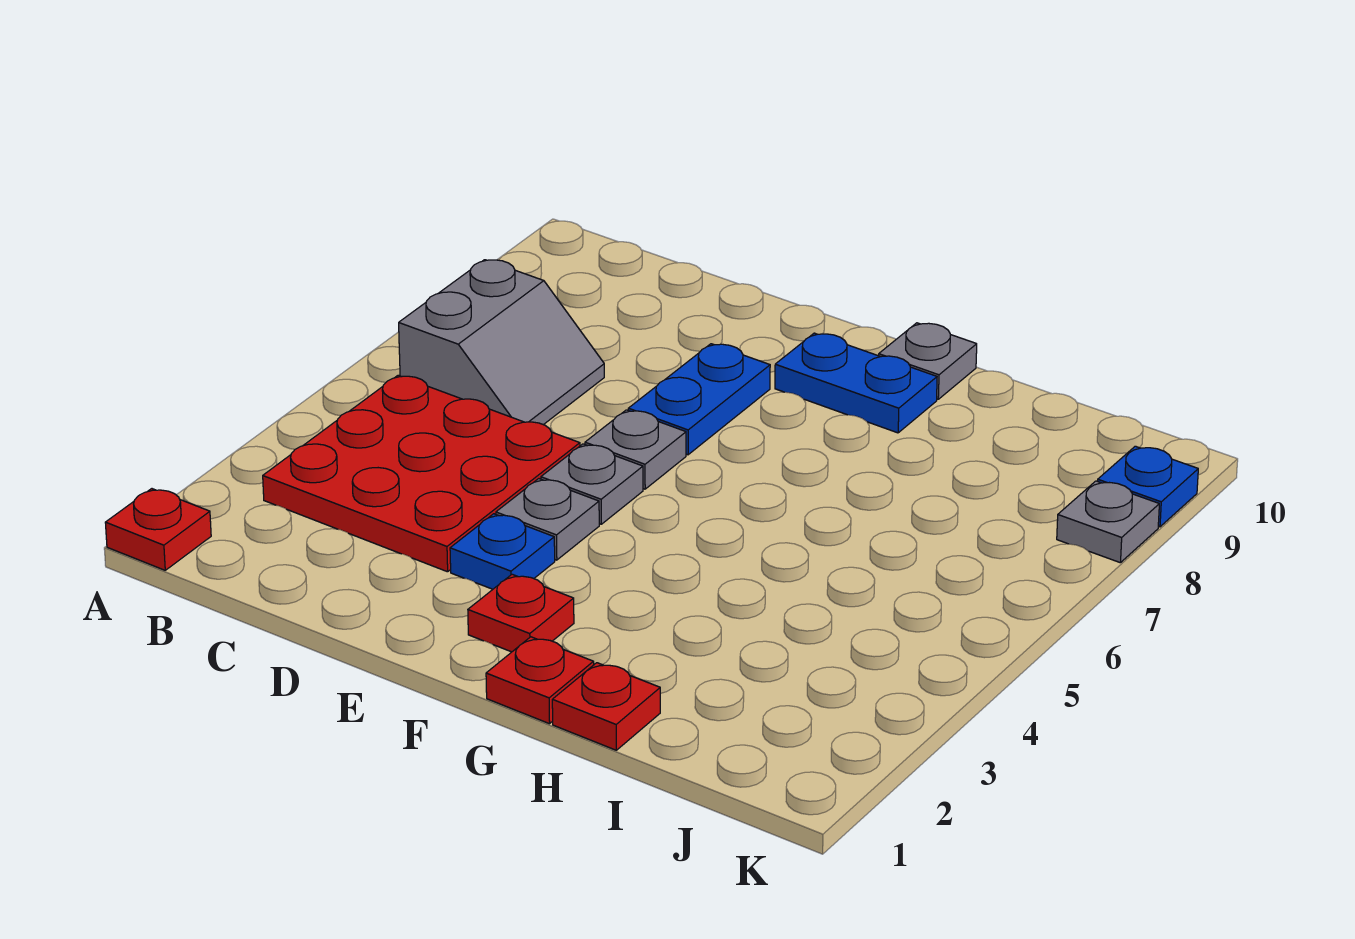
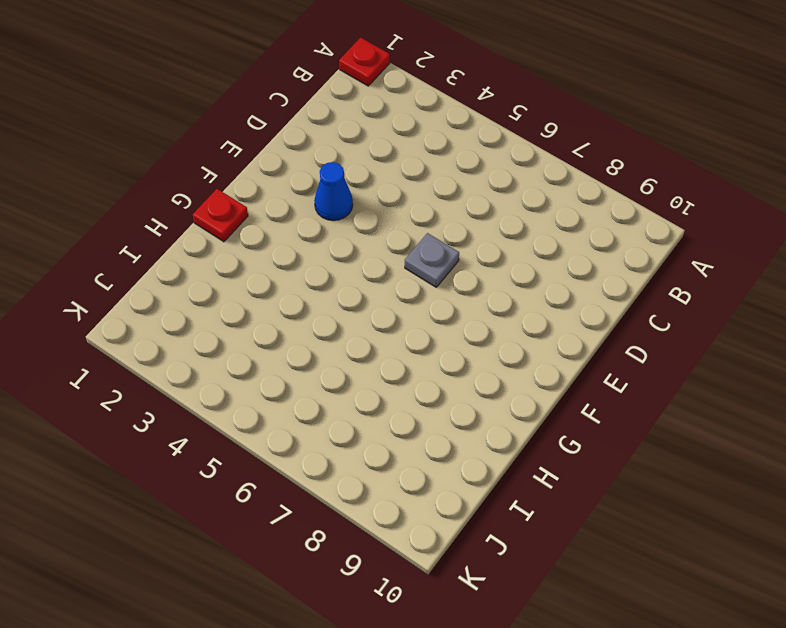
blue 1x1 cone [314,162,353,221] -> blue 1x1 plate [450,514,555,589]
none -> red 3x3 plate [263,375,580,572]
none -> grey 2x2 slope [399,260,604,425]
none -> grey 1x1 plate [496,479,599,560]

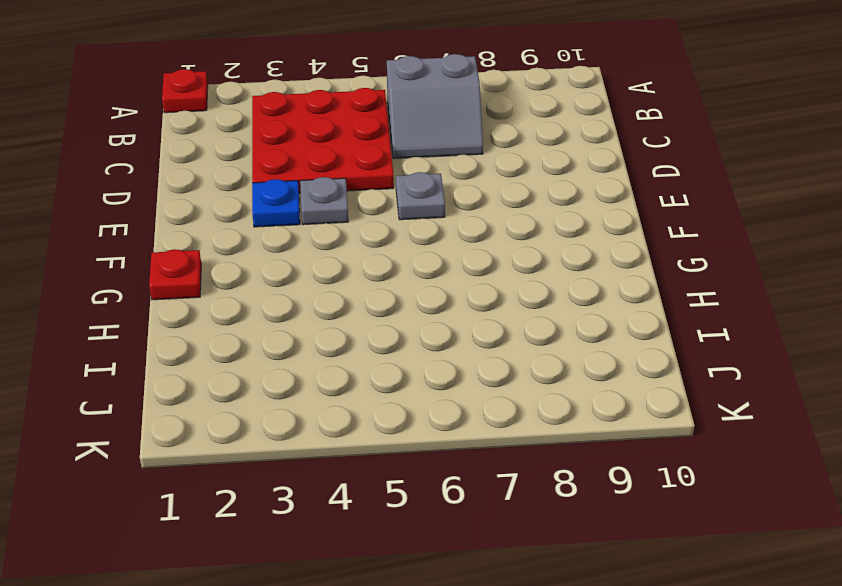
none -> grey 1x1 plate [541,444,643,524]
none -> blue 1x2 plate [628,344,770,455]
none -> red 1x1 plate [468,574,574,652]

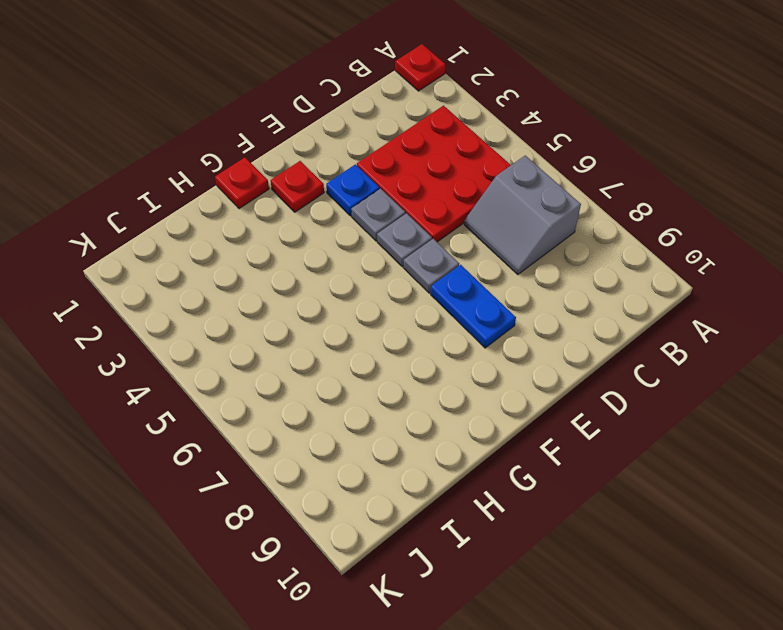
none -> blue 1x2 plate [775,333,937,433]
none -> grey 1x1 plate [879,323,977,399]
none -> red 1x1 plate [552,663,660,750]

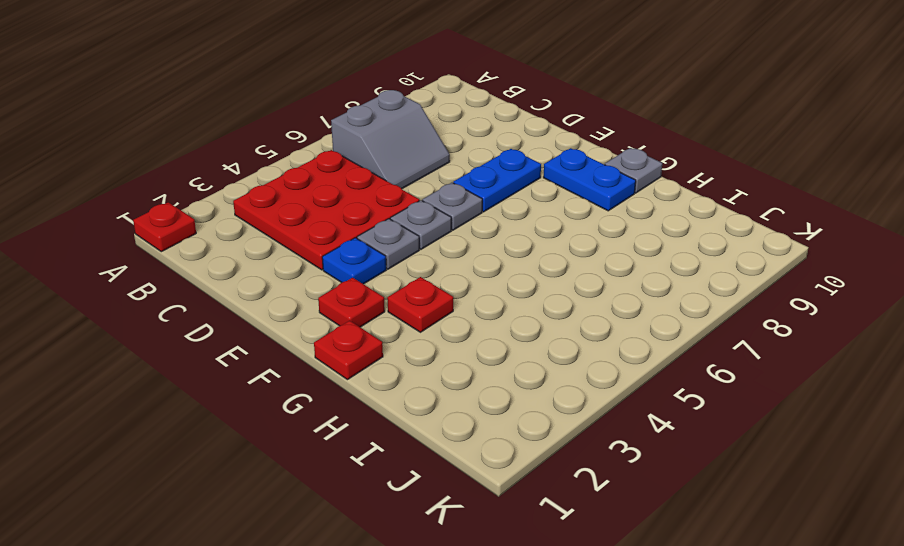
red 1x1 plate [387,277,453,332] -> red 1x1 plate moved to [552,663,660,750]
none -> grey 1x1 plate [1057,481,1159,563]
none -> blue 1x1 plate [1098,446,1198,527]

